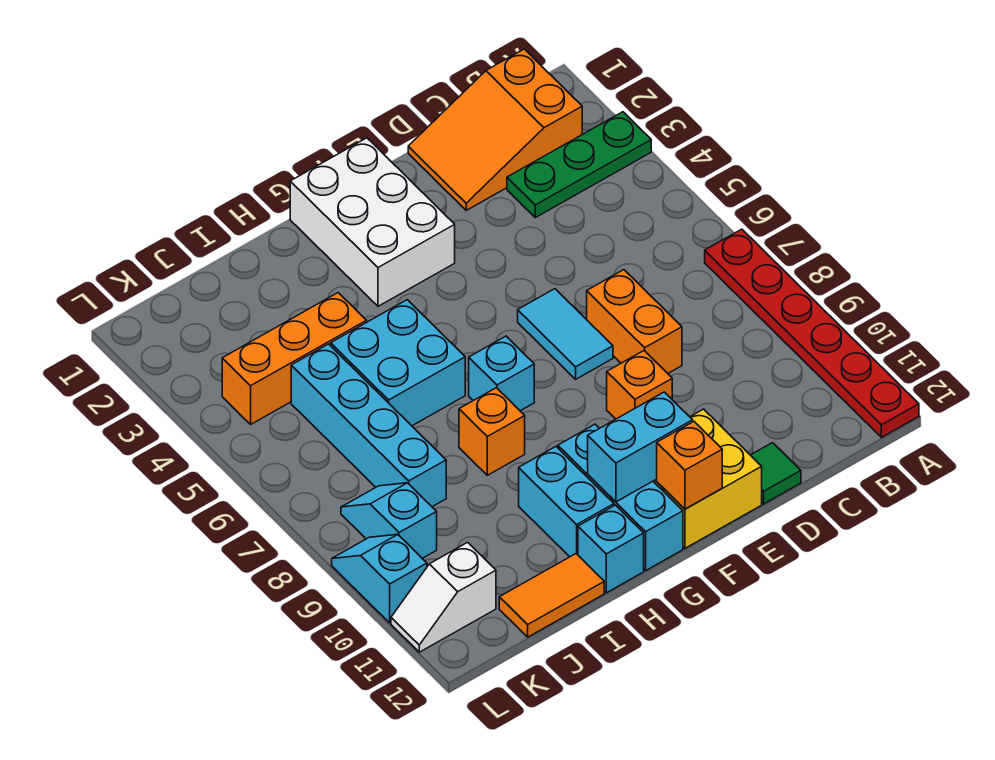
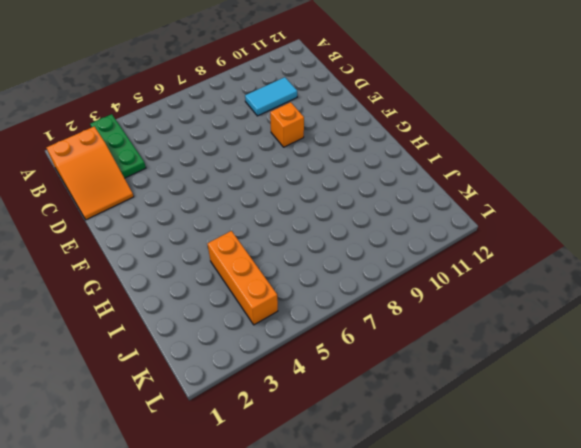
cyan 1x2 tile [245,77,297,116] -> cyan 1x2 tile moved to [518,289,613,379]
none -> red 1x6 plate [705,229,919,437]
none -> orange 1x2 brick [587,270,682,373]
none -> green 1x1 tile [751,443,801,504]

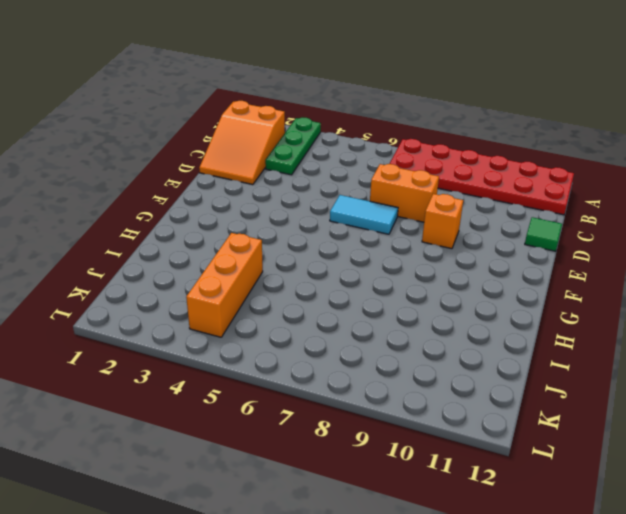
red 2x6 plate [390,139,574,215] -> red 1x6 plate [705,229,919,437]
none -> yellow 2x2 brick [653,409,762,548]
none -> white 2x3 brick [290,138,455,306]
none -> cyan 1x1 brick [469,336,534,411]

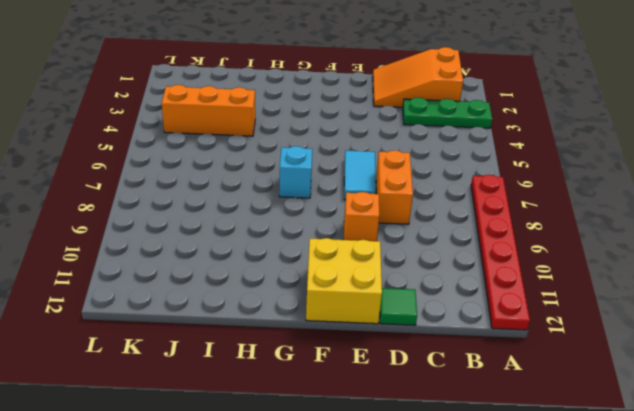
none -> white 2x3 brick [290,138,455,306]
none -> cyan 1x3 brick [558,424,683,570]
none -> cyan 2x2 brick [331,300,465,426]

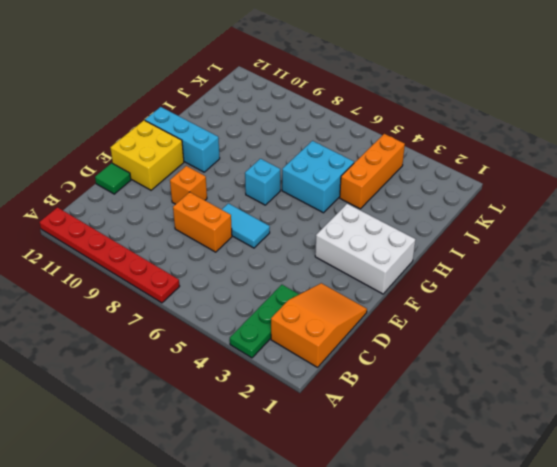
none -> orange 1x1 brick [459,388,525,475]
none -> cyan 1x2 brick [519,447,614,557]
none -> cyan 1x1 brick [578,505,644,593]

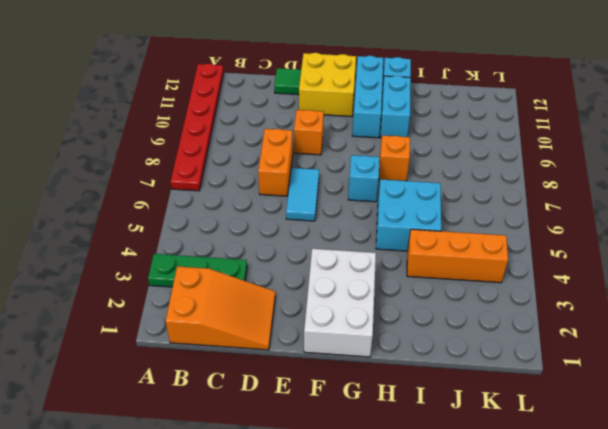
none -> orange 1x2 tile [499,554,604,637]
none -> cyan 1x4 brick [291,344,446,507]
none -> cyan 1x2 slope [341,483,437,558]

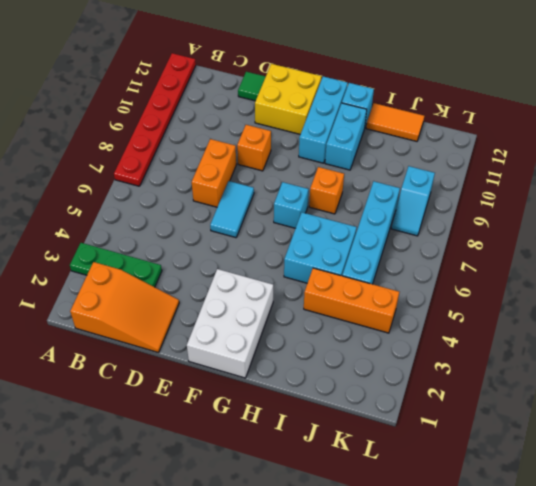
none -> white 1x2 slope [391,542,496,652]
none -> cyan 1x2 slope [332,534,427,623]
none -> cyan 1x2 brick [588,392,693,502]

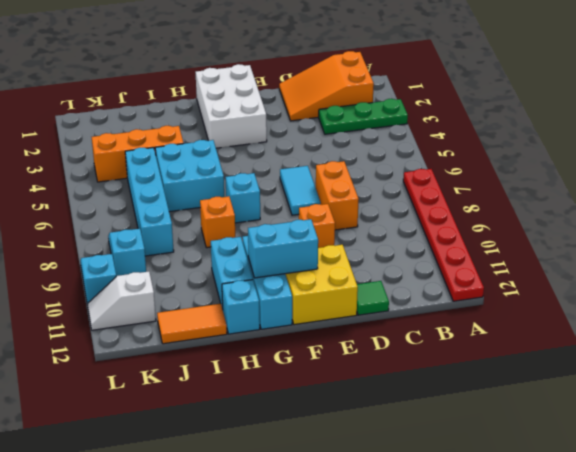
none -> orange 1x1 brick [657,422,722,509]

